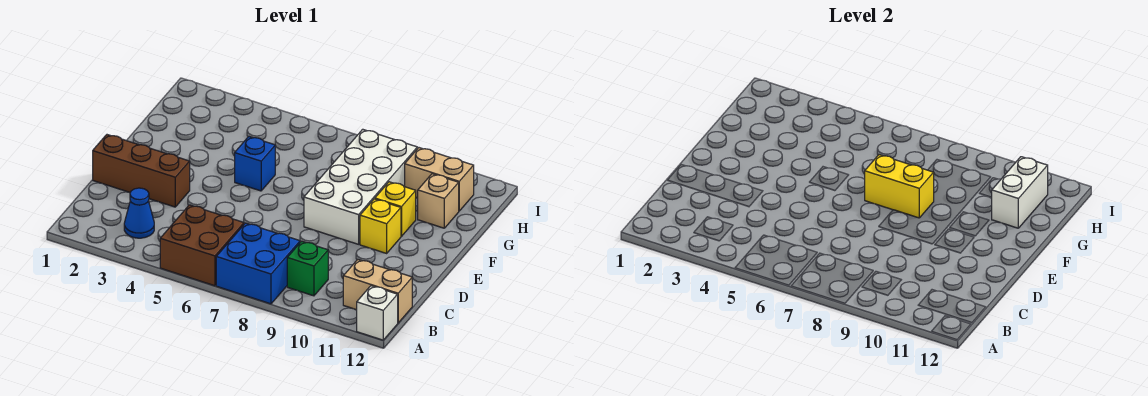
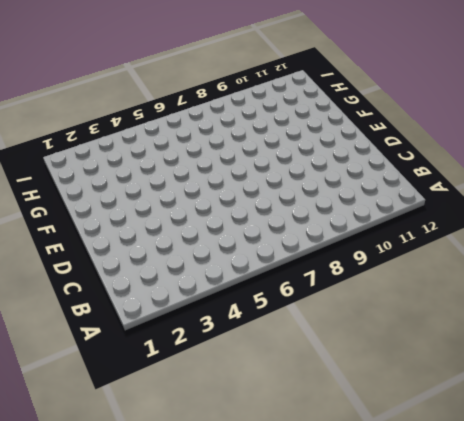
none -> brown 2x2 brick [160,205,244,286]
none -> blue 2x2 brick [216,223,300,304]
none -> white 1x1 brick [357,286,398,340]

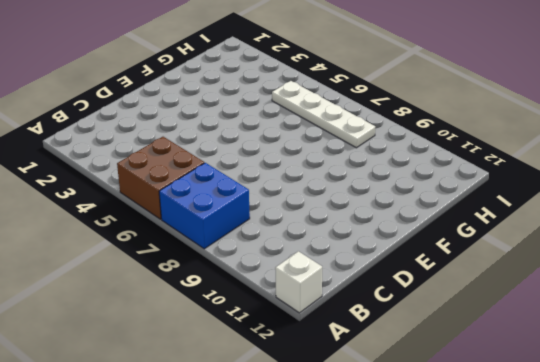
white 1x4 plate [272,81,375,148] -> white 2x4 brick [304,129,417,244]
none -> blue 1x1 cone [124,188,154,238]
none -> green 1x1 brick [287,241,328,296]
none -> tan 1x2 brick [343,260,412,323]

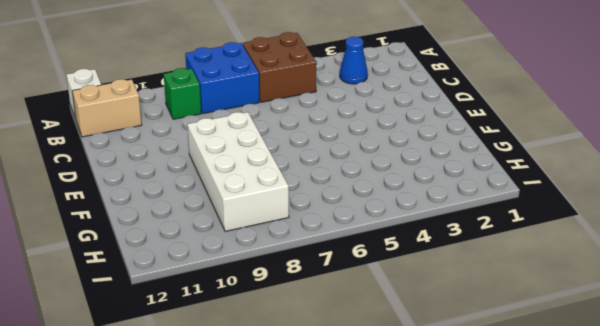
none -> brown 1x3 brick [93,135,190,207]
none -> yellow 1x1 brick [360,199,401,253]
none -> blue 1x1 brick [235,137,275,191]

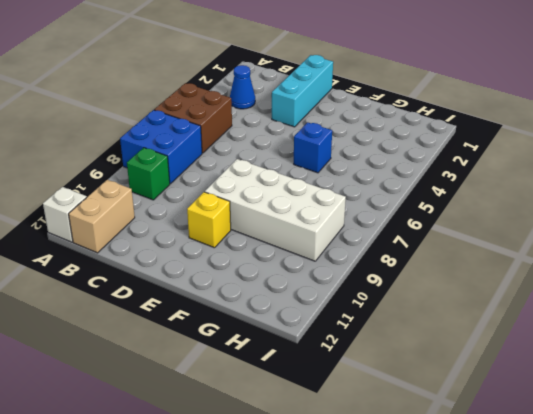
cyan 1x3 brick [272,55,333,127] -> brown 1x3 brick [93,135,190,207]
none -> yellow 1x1 brick [375,182,416,236]
none -> tan 1x1 brick [418,174,459,228]
none -> tan 1x2 brick [405,148,474,211]

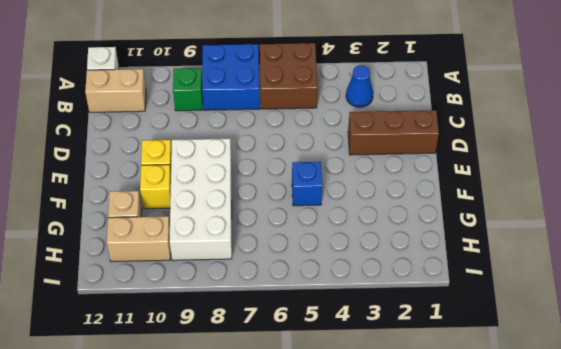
none -> yellow 1x2 brick [865,155,934,218]
none -> white 1x2 brick [992,157,1048,228]

